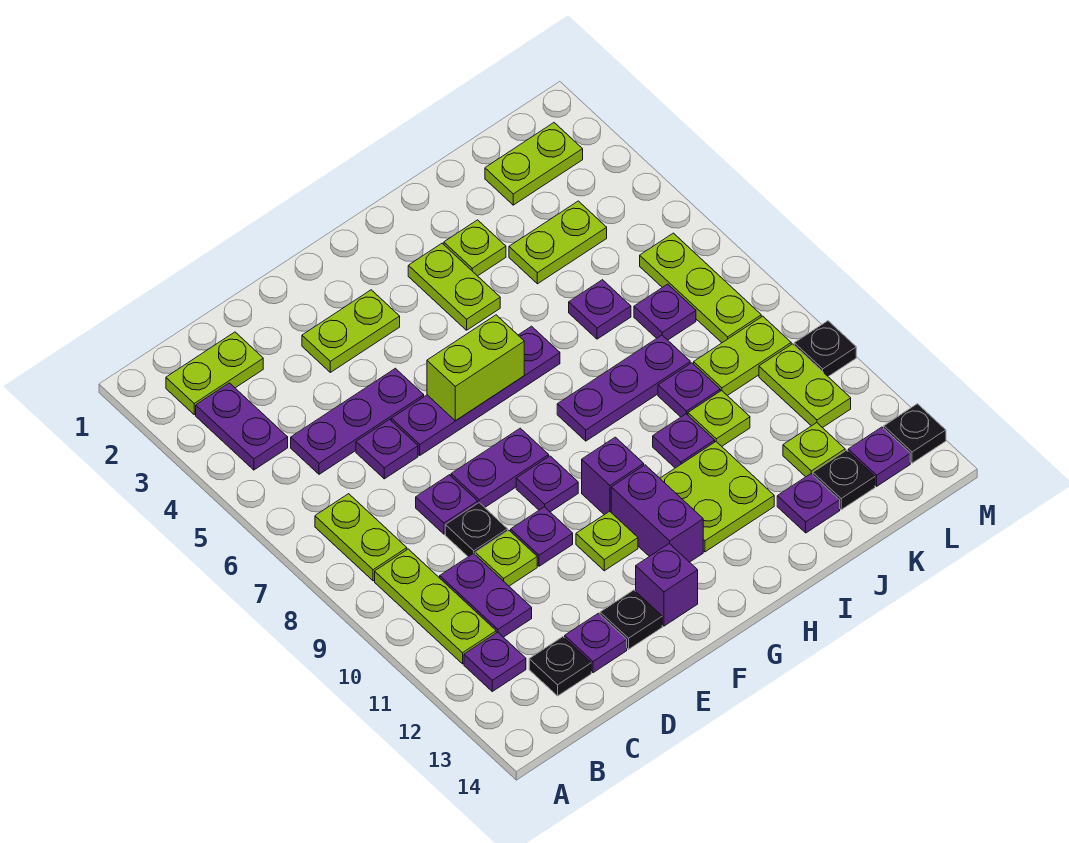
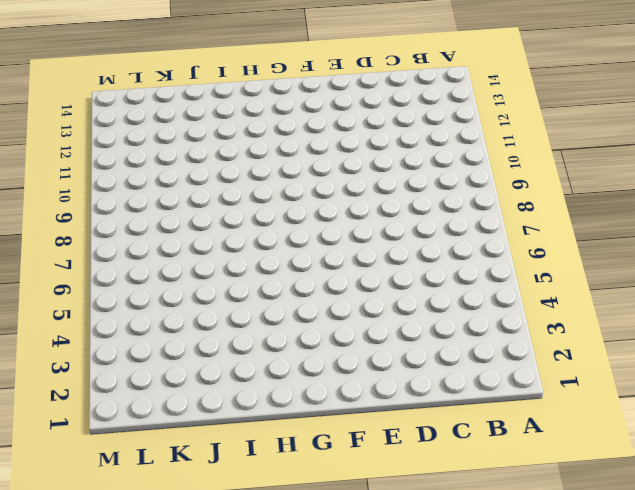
none -> lime 1x2 plate [166,332,263,414]
none -> purple 1x2 plate [196,383,288,470]
none -> lime 1x2 plate [315,494,407,581]
none -> lime 1x3 plate [375,549,496,664]

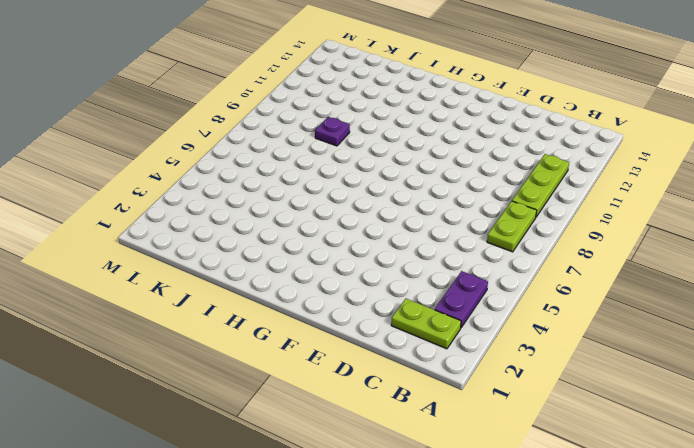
none -> purple 1x1 plate [464,632,526,691]
none -> purple 1x3 plate [291,368,424,474]
none -> purple 1x2 plate [440,553,532,637]
none -> black 1x1 plate [529,637,591,696]

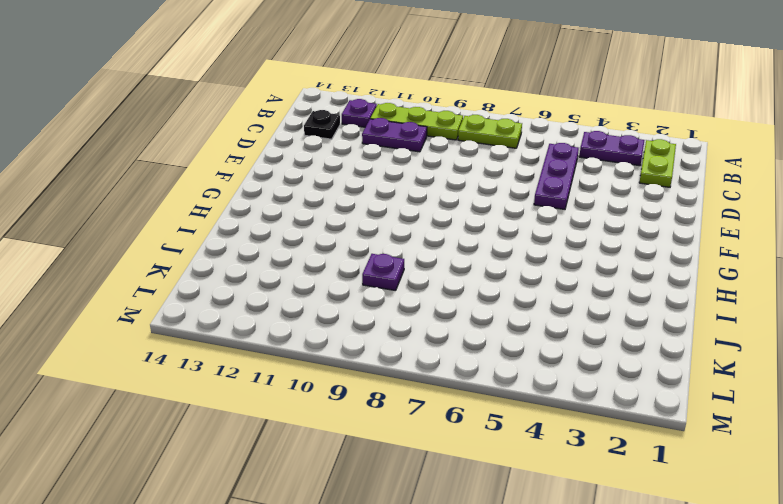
none -> purple 1x1 plate [356,419,418,479]
none -> purple 1x1 plate [416,475,478,534]
none -> black 1x1 plate [445,503,508,557]
none -> lime 1x1 plate [475,530,537,586]

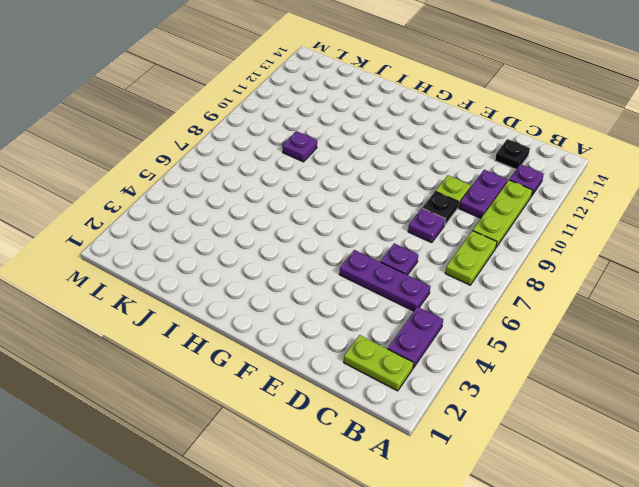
none -> purple 1x1 plate [565,613,627,673]
none -> lime 1x2 plate [302,290,400,372]
none -> purple 1x4 plate [391,326,560,455]
none -> purple 1x2 plate [451,428,549,507]

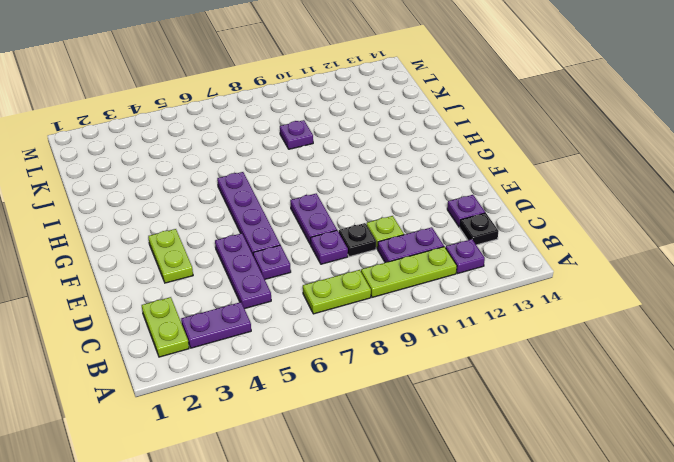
none -> purple 1x1 plate [511,507,573,566]
none -> black 1x1 plate [600,590,662,649]
none -> purple 1x1 plate [516,456,578,512]
none -> lime 1x1 plate [576,511,638,571]

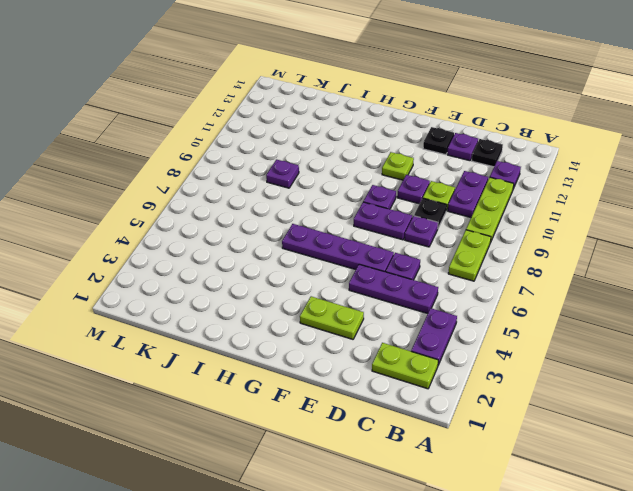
none -> purple 1x1 brick [636,544,698,626]
none -> purple 1x1 brick [582,437,644,515]
none -> purple 1x2 brick [611,465,703,562]
none -> lime 1x2 plate [408,243,500,330]

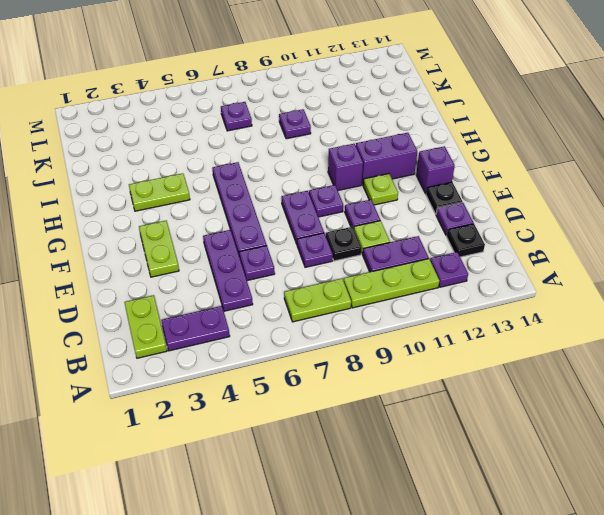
none -> purple 1x3 plate [557,335,690,441]
none -> lime 2x2 plate [660,442,774,552]
none -> lime 1x1 plate [444,220,506,276]
none -> purple 1x1 plate [653,414,715,468]

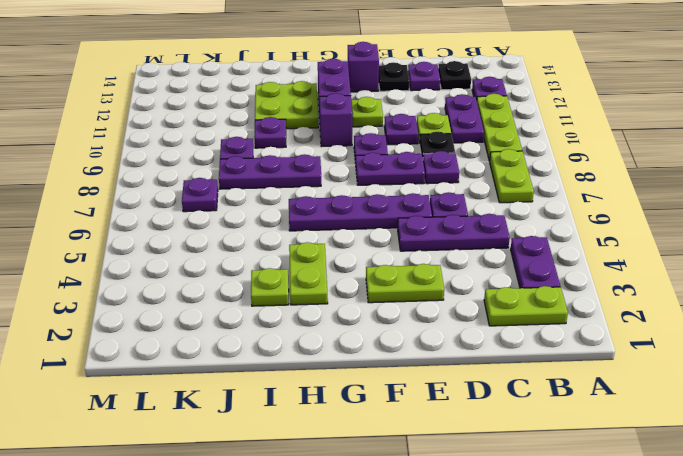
none -> lime 1x2 plate [509,201,607,284]
none -> purple 1x1 plate [569,280,631,339]
none -> lime 1x1 plate [688,391,750,446]
none -> purple 1x1 plate [777,474,840,533]

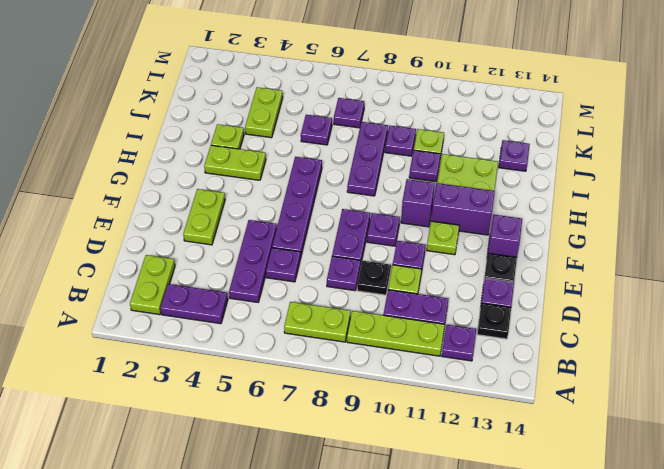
none -> lime 1x2 plate [485,123,583,205]
none -> lime 1x2 plate [694,316,791,396]
none -> lime 1x1 plate [783,423,845,477]
none -> black 1x1 plate [813,450,875,510]

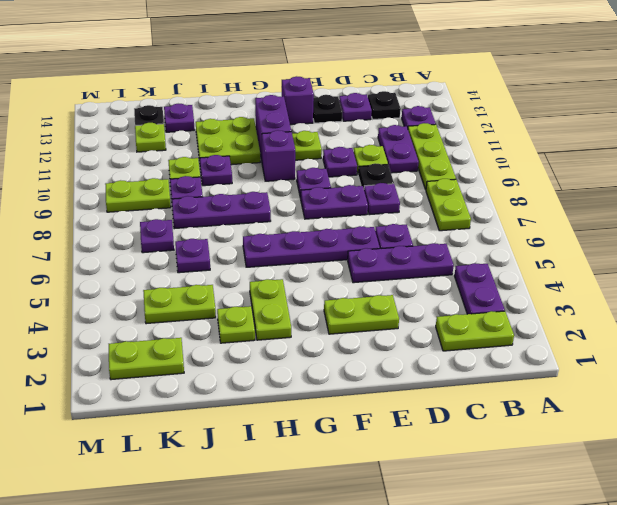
none -> lime 1x3 plate [640,233,761,343]
none -> lime 1x2 plate [759,344,851,428]
none -> purple 1x1 plate [848,427,910,486]
none -> black 1x1 plate [794,321,856,376]

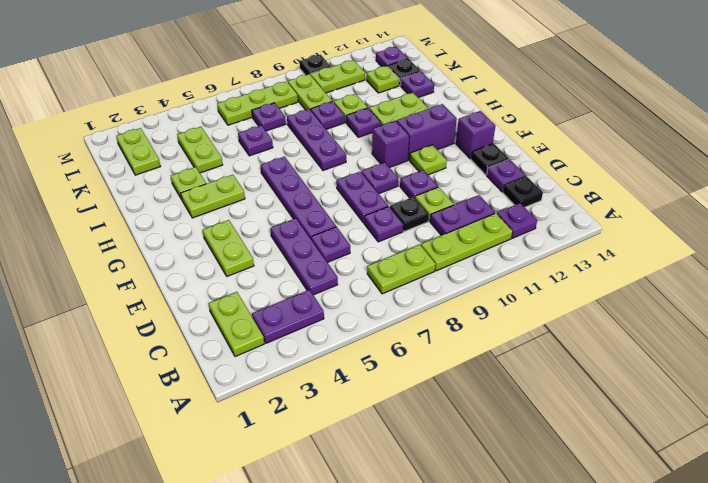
none -> black 1x1 plate [884,404,946,463]
none -> lime 1x2 brick [427,315,524,421]

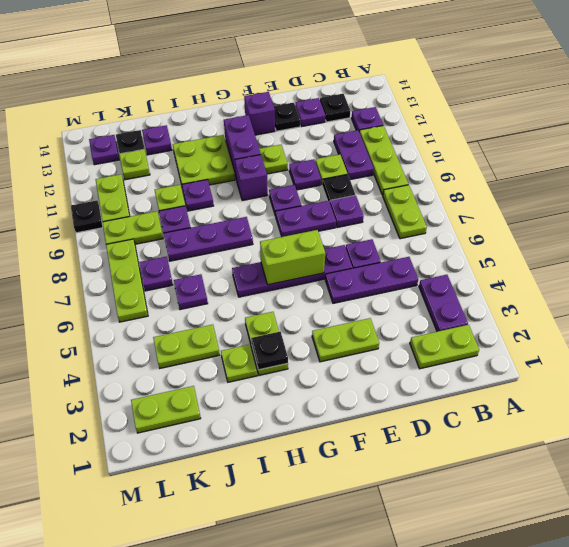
black 1x1 plate [251,332,288,370] -> black 1x1 plate moved to [884,404,946,463]

